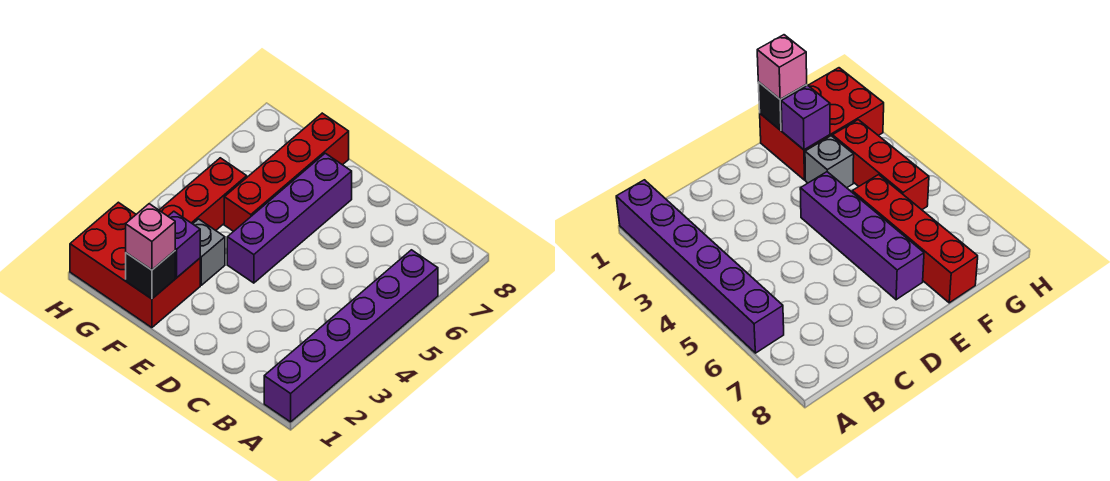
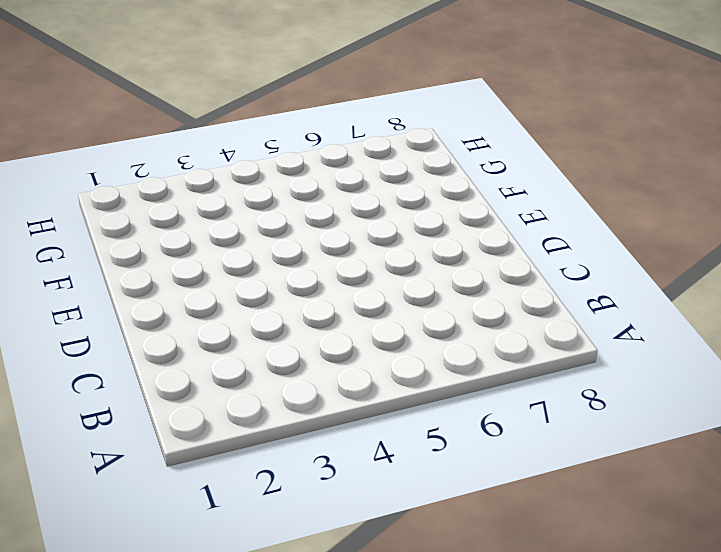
none -> purple 1x6 brick [264,250,438,422]
none -> purple 1x4 brick [227,153,352,283]

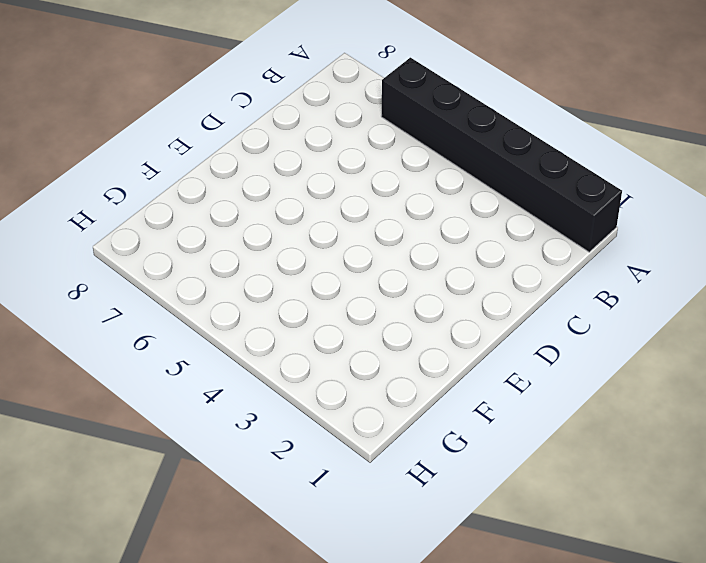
black 1x6 brick [381,58,622,252] -> purple 1x6 brick [264,250,438,422]
none -> purple 1x4 brick [227,153,352,283]
none -> red 2x3 brick [70,202,200,328]

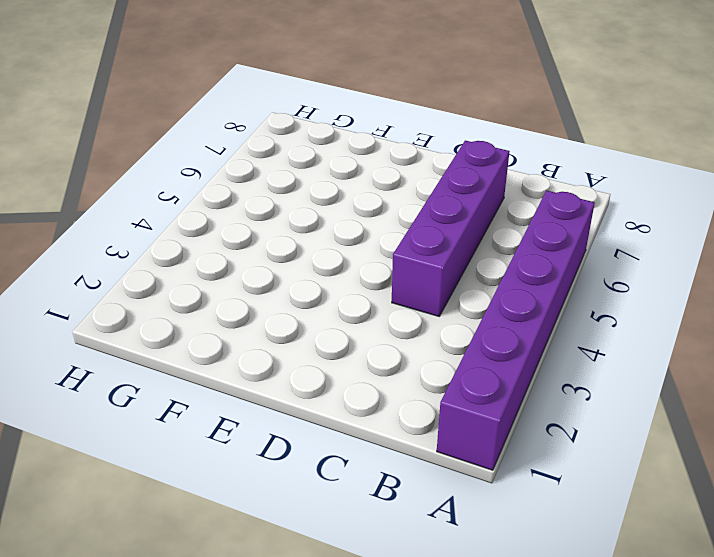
purple 1x4 brick [392,141,509,316] -> purple 1x4 brick moved to [227,153,352,283]
none -> red 2x3 brick [70,202,200,328]
none -> grey 1x1 brick [193,219,225,285]

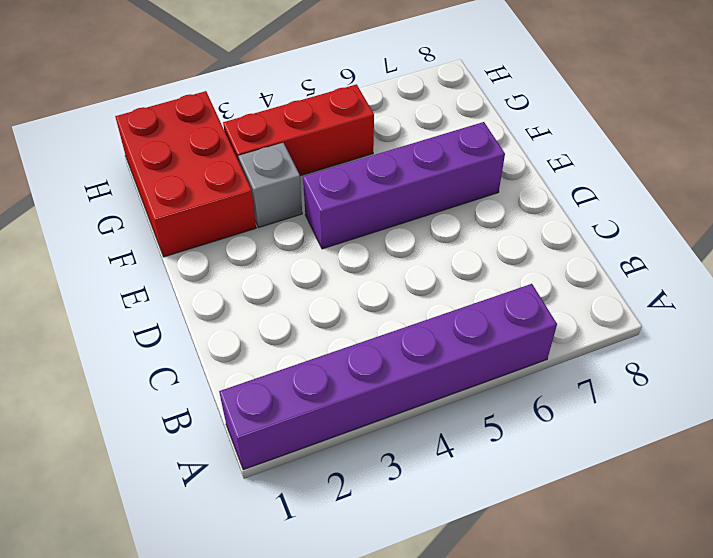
none -> red 1x4 brick [224,113,349,231]
none -> black 1x1 brick [126,251,175,299]

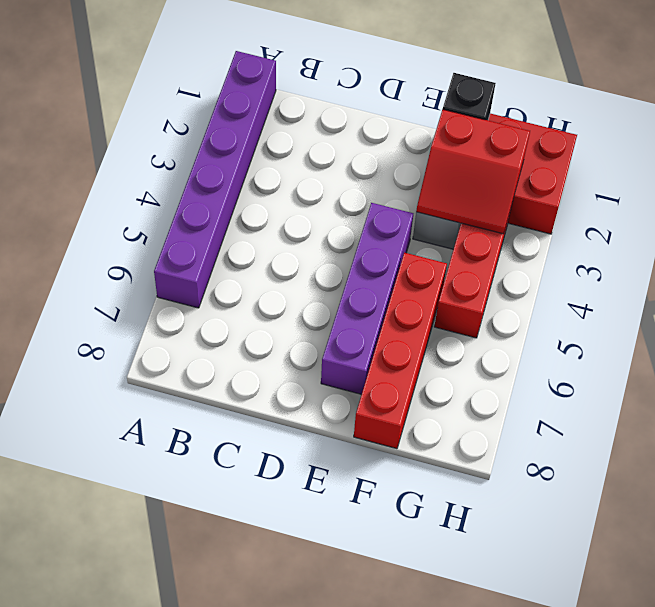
red 2x2 slope [416,109,530,234] -> purple 1x1 brick [168,211,200,278]
none -> pink 1x1 brick [126,204,175,270]

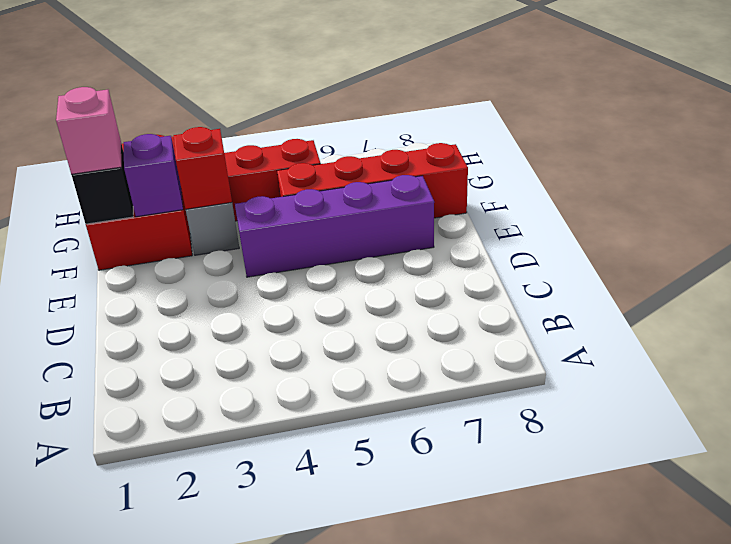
red 1x1 brick [173,127,232,209] -> none
none -> purple 1x6 brick [264,250,438,422]

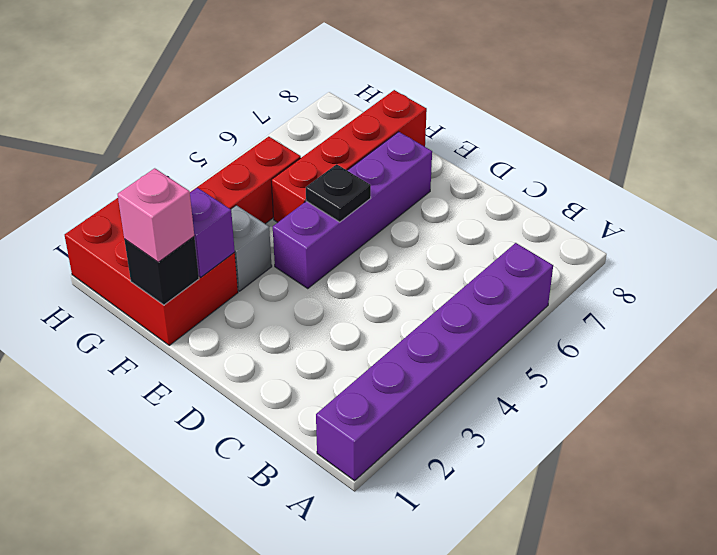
black 1x1 plate [306,164,371,222] -> none

